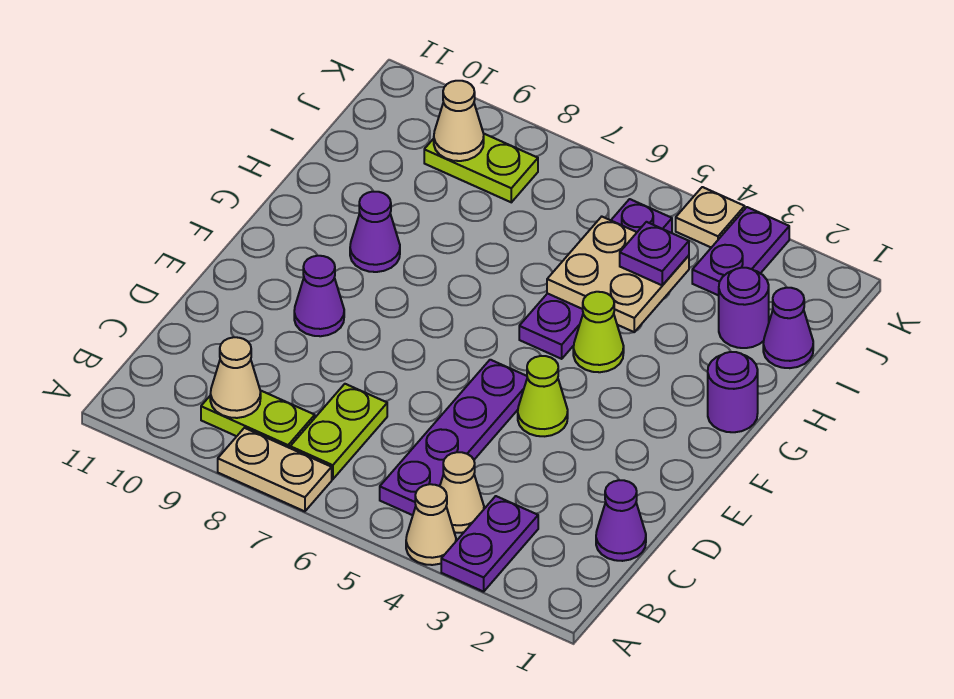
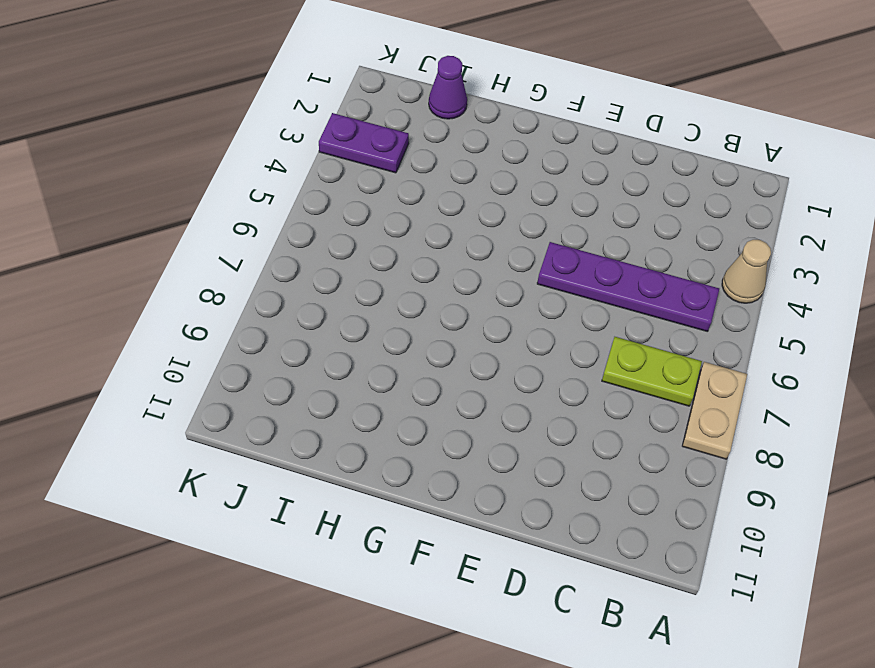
none -> purple 1x2 plate [441,496,538,592]
none -> tan 1x1 cone [440,452,484,533]
none -> lime 1x2 plate [201,390,315,448]

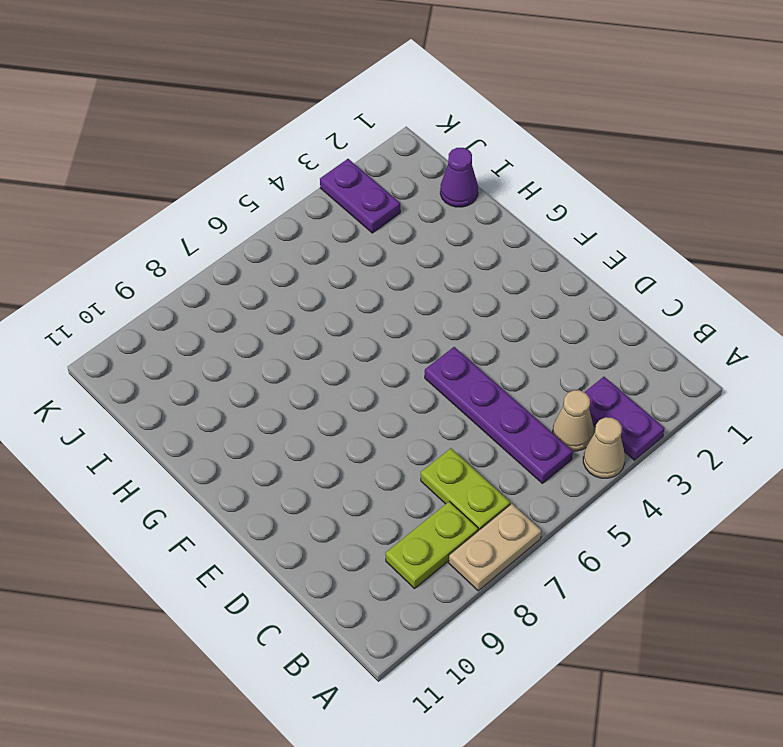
none -> purple 1x1 cone [596,480,646,561]
none -> lime 1x1 cone [518,356,568,436]
none -> purple 1x1 cone [294,256,344,336]

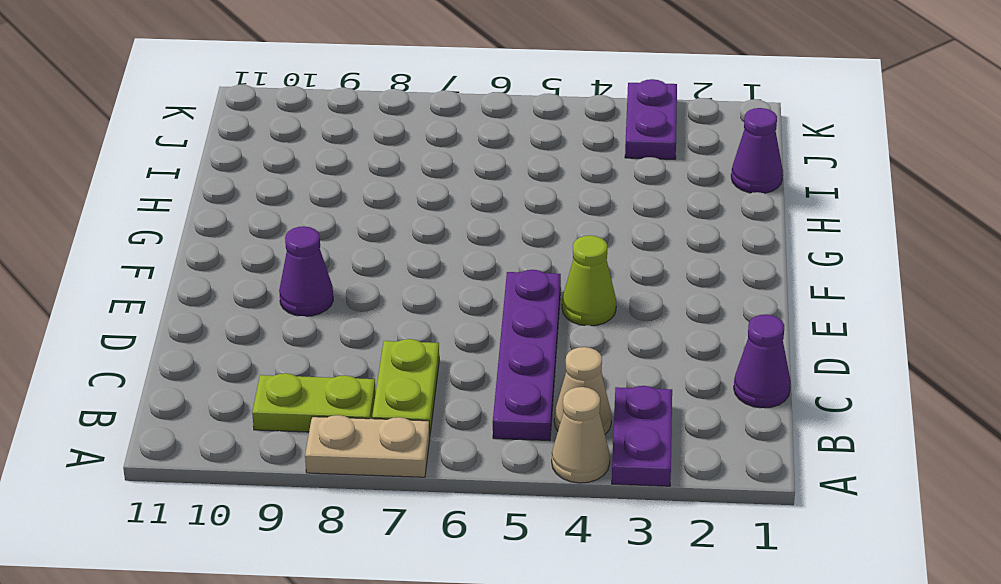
none -> purple 1x1 round brick [708,352,758,432]
none -> lime 1x1 cone [573,292,624,372]
none -> purple 1x4 plate [519,199,672,359]

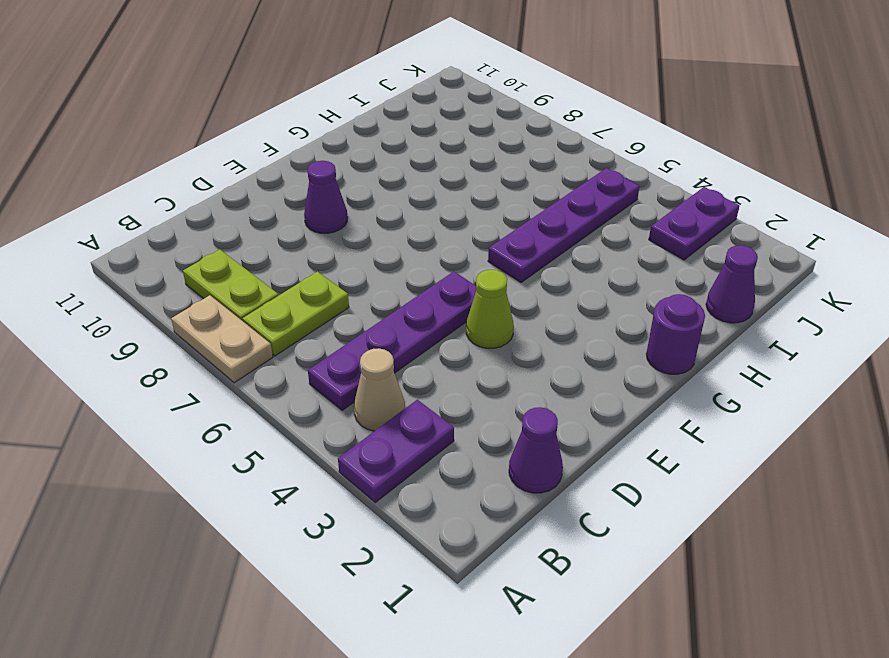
none -> tan 1x1 cone [406,484,456,565]
none -> lime 1x1 cone [573,292,624,372]
none -> purple 1x1 cone [350,192,400,272]

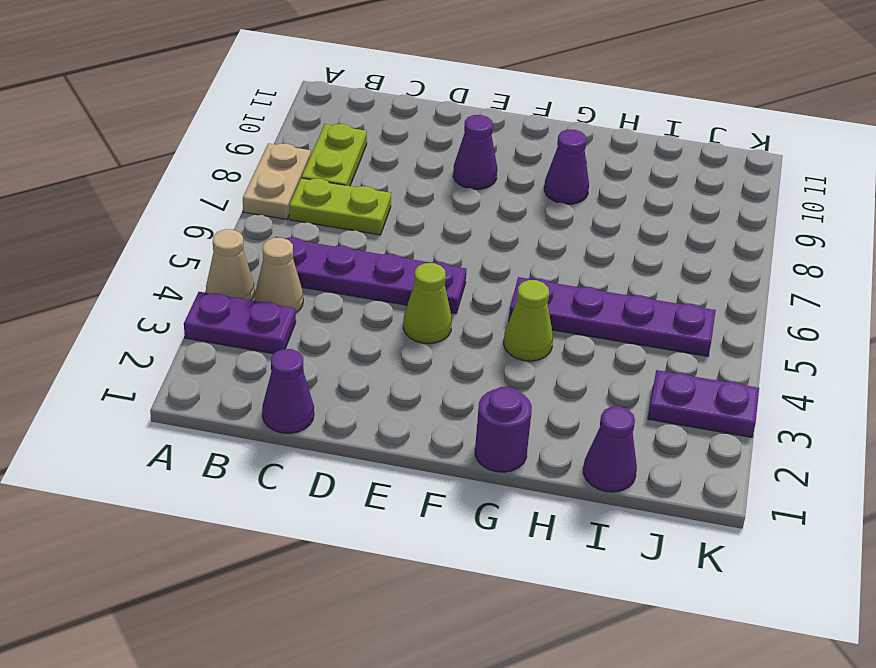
none -> purple 1x1 round brick [719,268,769,348]
none -> lime 1x2 plate [424,134,538,202]
none -> tan 1x1 plate [676,187,745,248]

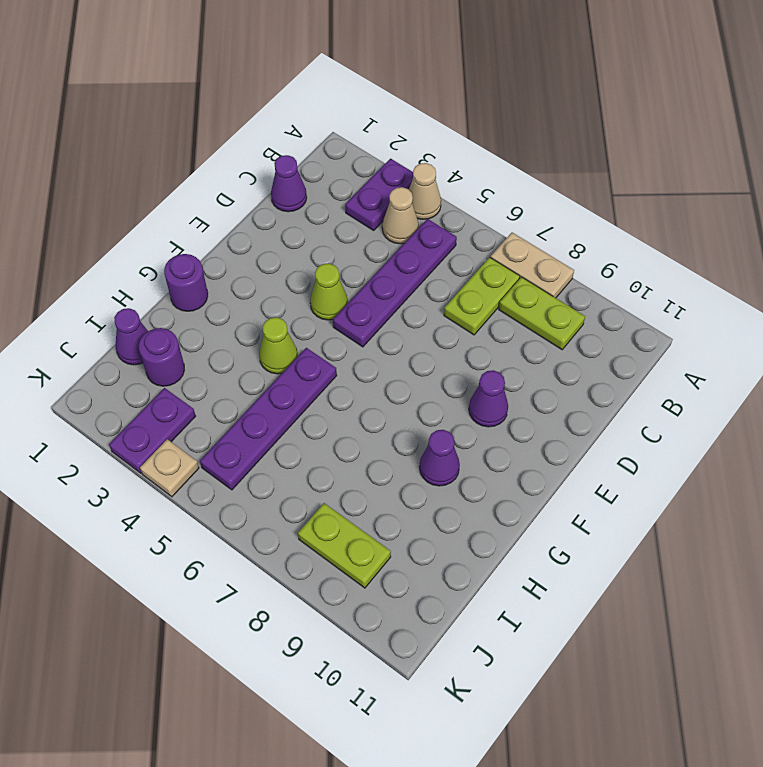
none -> tan 1x1 cone [210,337,261,418]
none -> tan 2x2 plate [547,217,689,332]
none -> tan 1x1 cone [434,81,484,161]

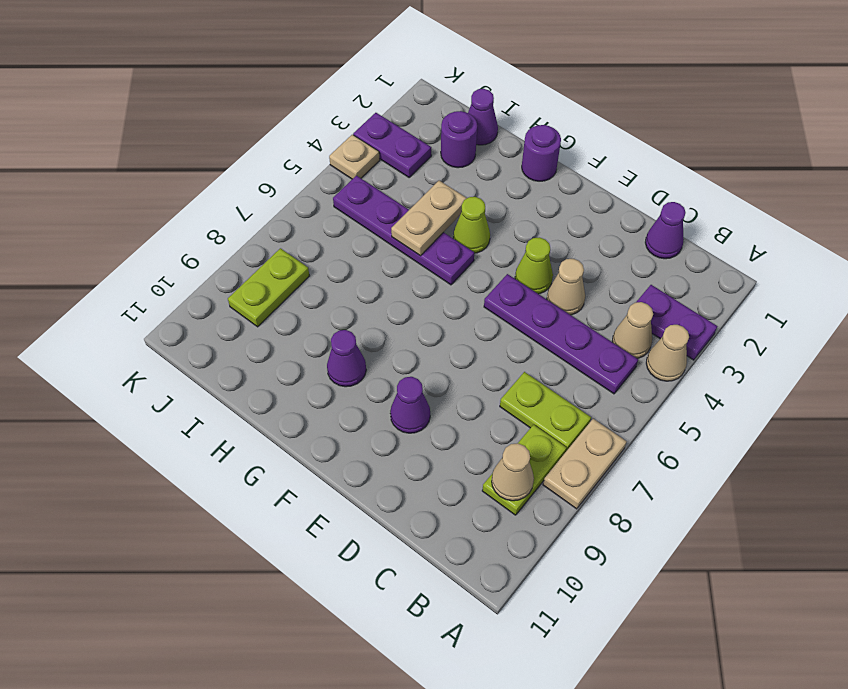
tan 1x1 cone [547,259,585,315] -> tan 1x1 cone moved to [434,81,484,161]
tan 1x2 plate [391,180,467,256] -> tan 2x2 plate [547,217,689,332]
none -> purple 1x1 plate [620,222,689,285]

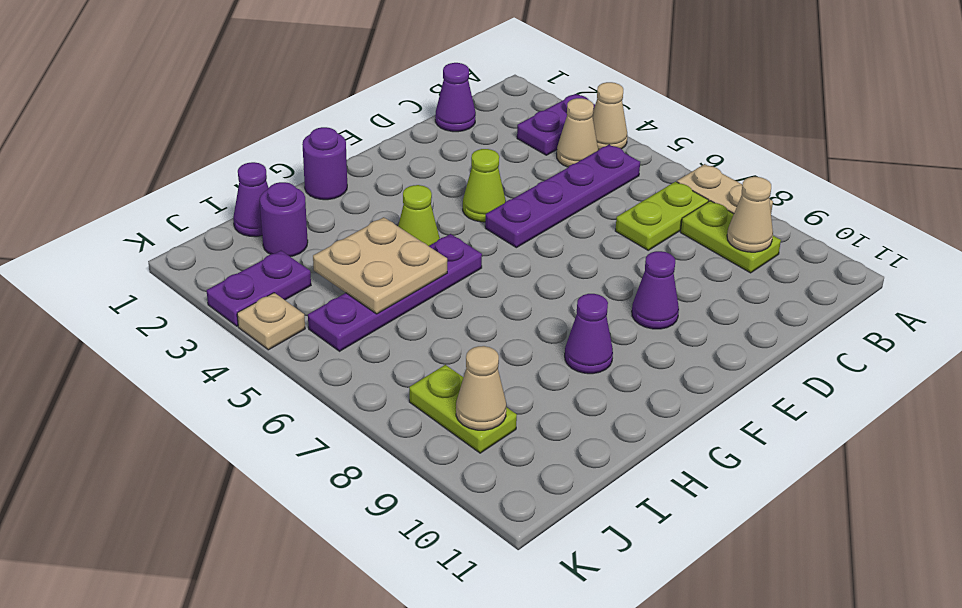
none -> purple 1x1 plate [620,222,689,285]

